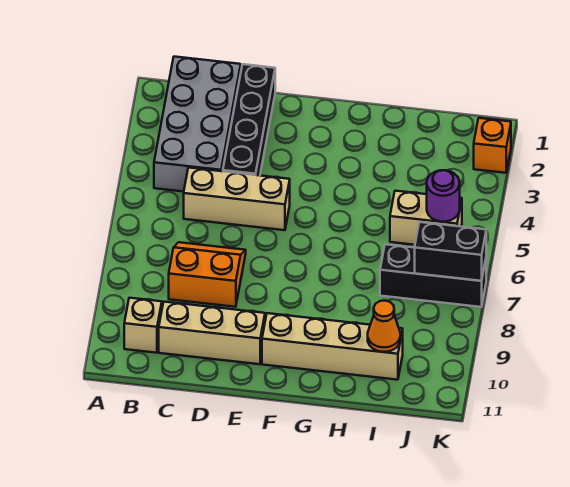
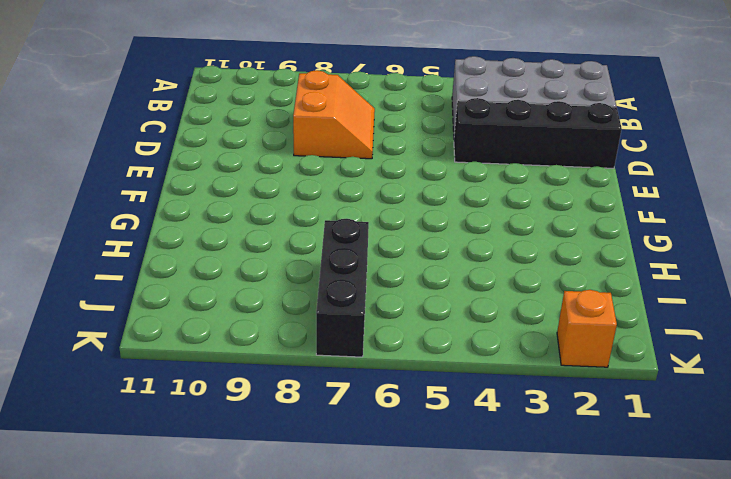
none -> tan 1x1 brick [124,298,162,353]
none -> tan 1x3 brick [184,168,290,230]
none -> tan 1x3 brick [159,302,265,364]

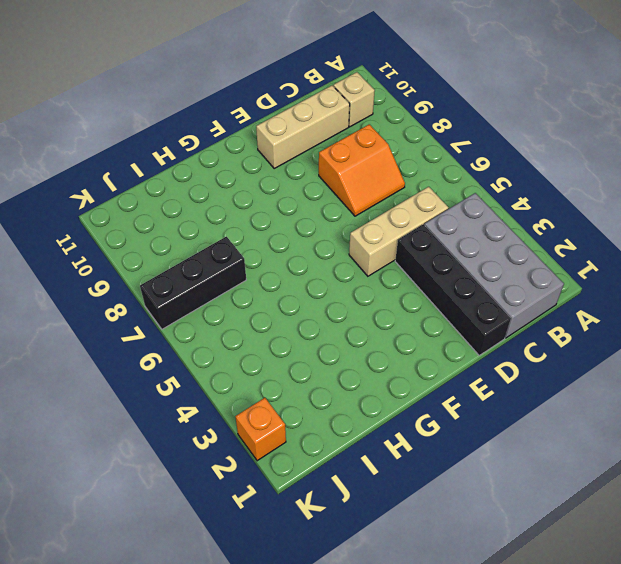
none -> tan 1x4 brick [262,313,403,380]
none -> tan 1x2 brick [390,191,462,245]
none -> orange 1x1 cone [368,301,400,352]

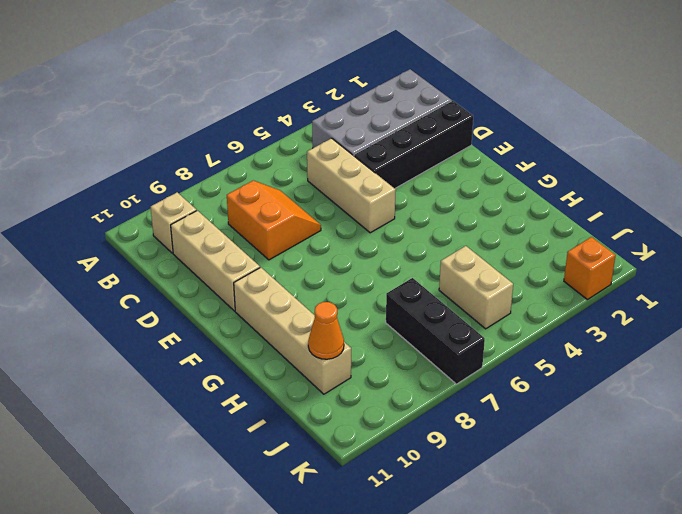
none -> purple 1x1 round brick [427,170,460,222]
none -> black 1x2 brick [415,222,486,281]

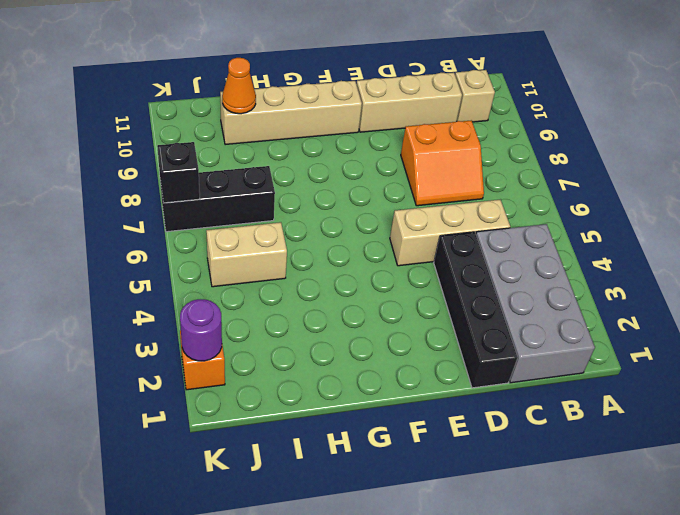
purple 1x1 round brick [180,299,222,361] -> purple 1x1 round brick moved to [427,170,460,222]
black 1x1 brick [157,142,200,203] -> black 1x2 brick [415,222,486,281]

